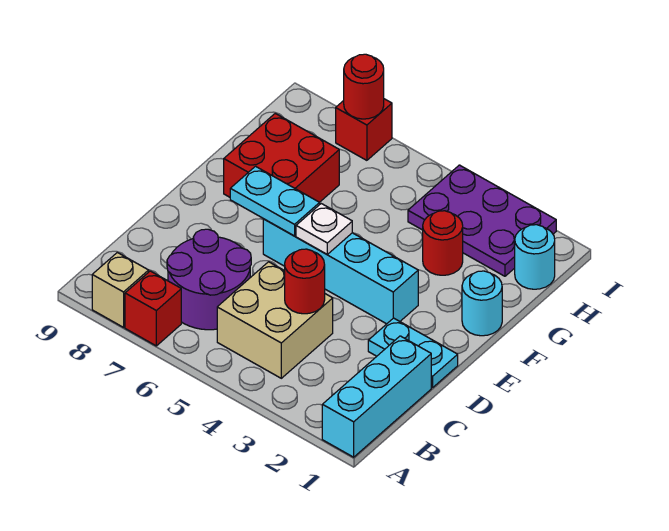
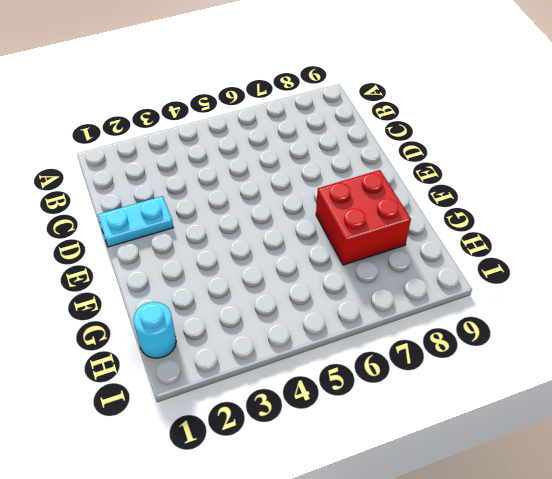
none -> cyan 1x3 brick [322,336,431,457]
none -> red 1x1 brick [125,271,181,346]
none -> tan 1x1 brick [92,253,149,327]

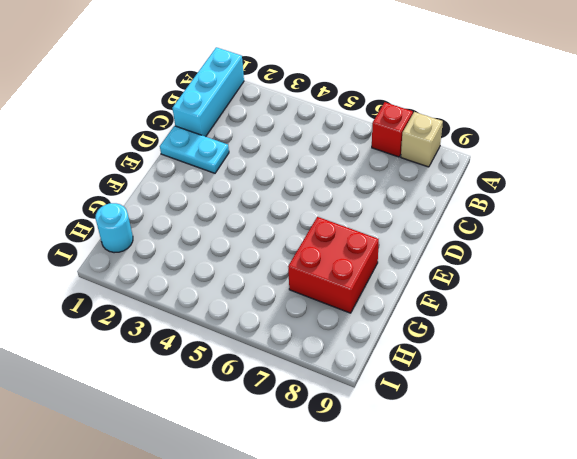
none -> tan 2x2 brick [217,262,333,378]
none -> purple 2x2 round brick [167,229,251,330]
none -> cyan 1x4 brick [263,219,418,324]

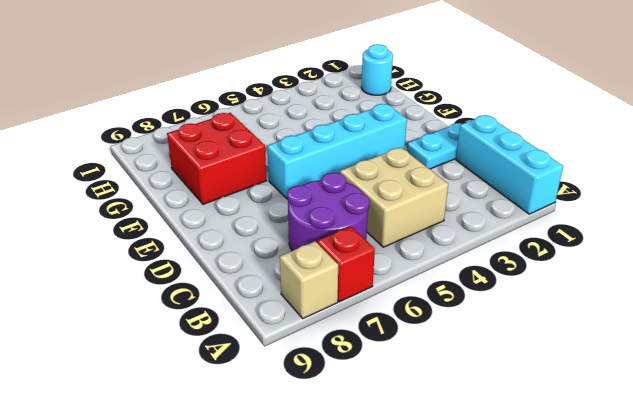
none -> cyan 1x1 round brick [462,271,502,336]
none -> red 1x1 round brick [423,211,463,275]
none -> purple 2x3 plate [408,165,556,276]

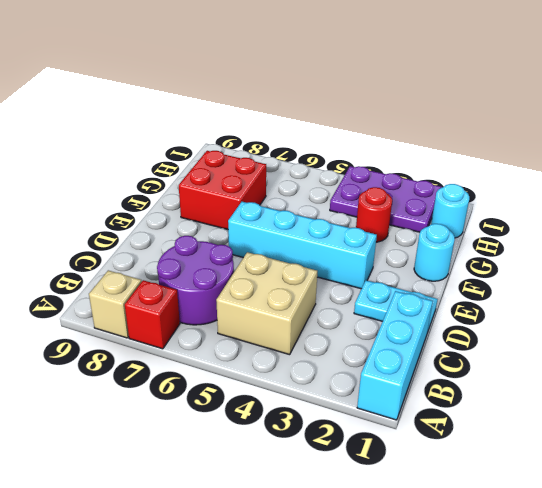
none -> red 1x1 brick [336,99,392,160]
none -> red 1x1 round brick [285,249,325,314]
none -> white 1x1 plate [296,204,352,254]

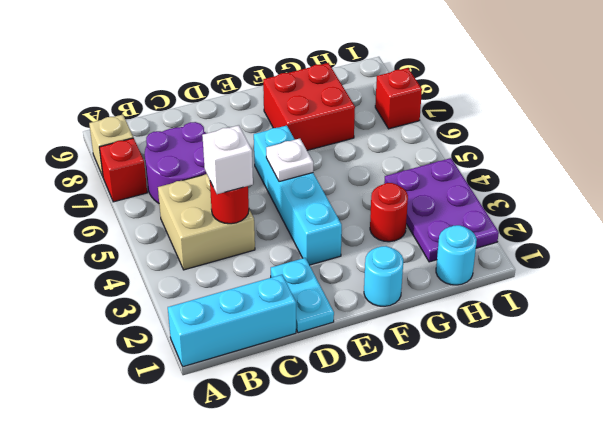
white 1x1 brick [202,125,253,194] -> none
none -> cyan 1x2 plate [230,166,320,236]
none -> red 1x1 round brick [344,54,384,119]

